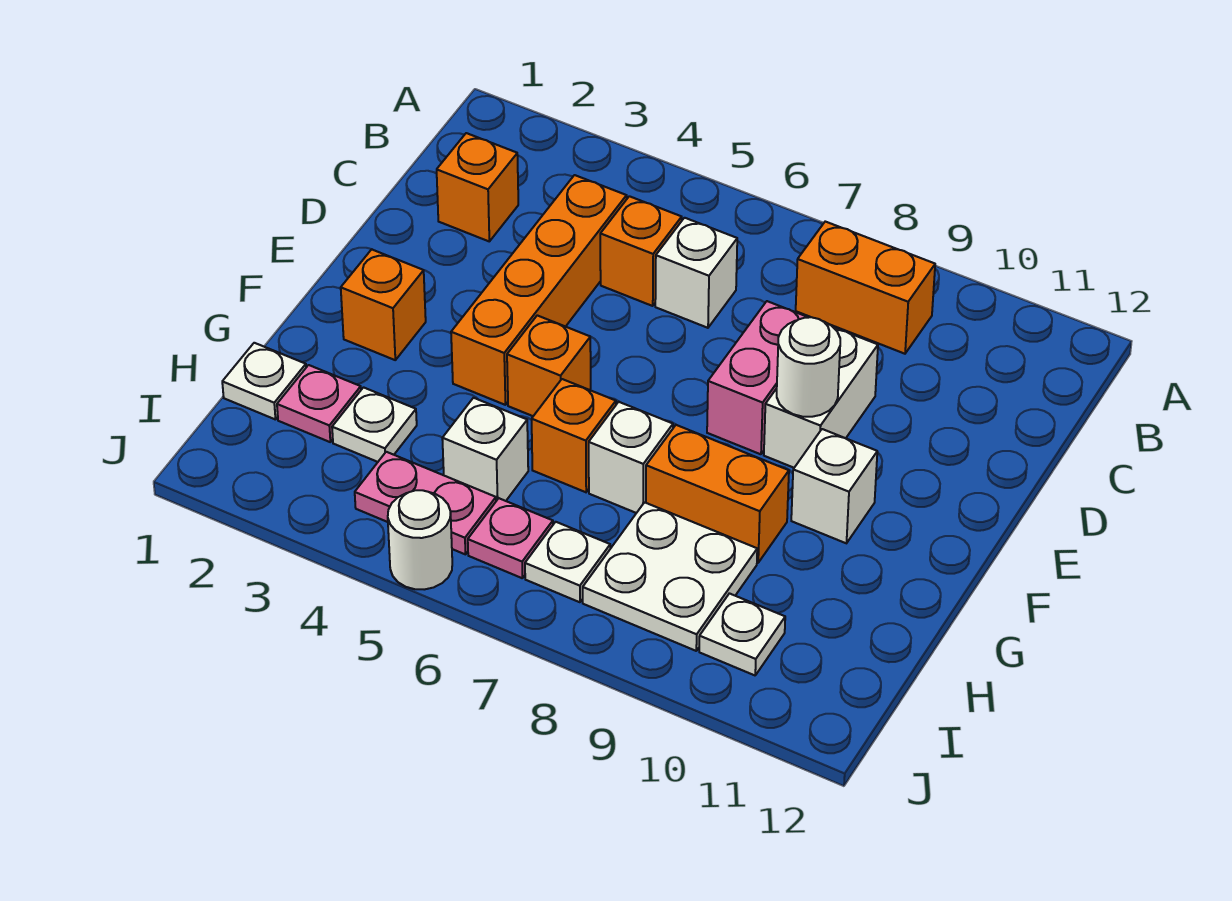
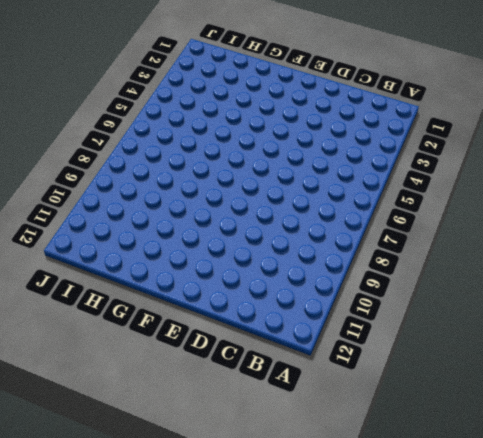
none -> orange 1x2 brick [796,222,935,354]
none -> orange 1x1 brick [437,133,518,241]
none -> orange 1x4 brick [451,175,627,405]

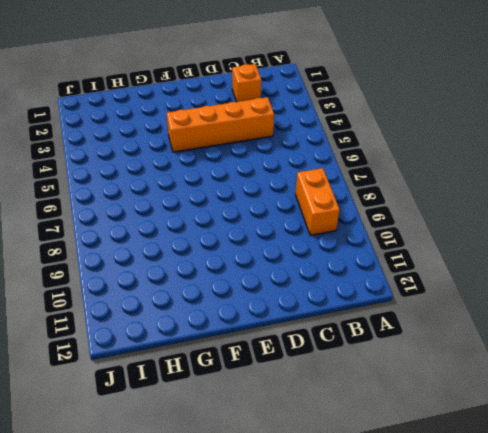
none -> orange 1x1 brick [600,196,682,306]
none -> white 1x1 brick [655,218,737,328]
none -> pink 1x2 brick [707,301,809,454]

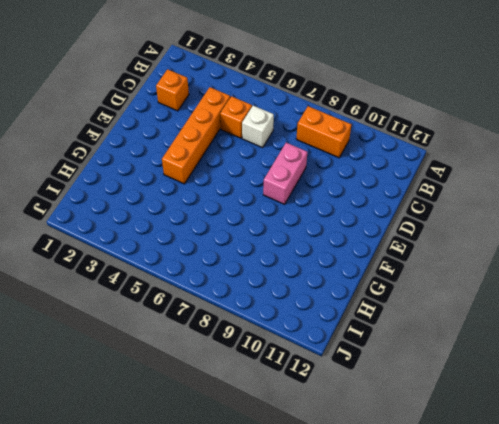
none -> white 1x2 brick [764,327,878,468]
none -> orange 1x1 brick [341,249,426,360]
none -> orange 1x1 brick [507,315,591,416]

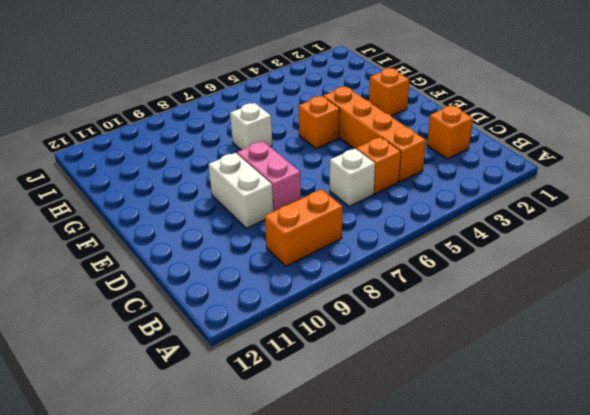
none -> white 1x1 brick [791,429,877,543]
none -> orange 1x1 brick [532,379,616,492]
none -> orange 1x2 brick [646,425,789,563]

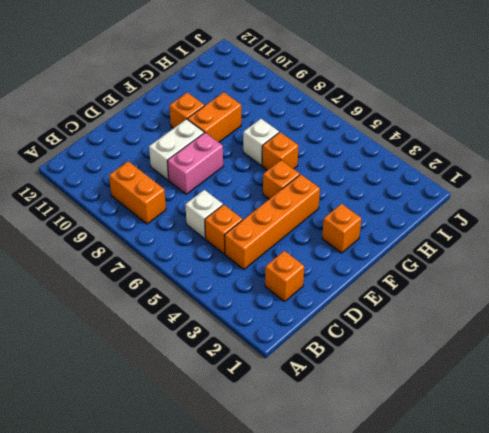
orange 1x2 brick [188,92,241,142] -> orange 1x2 brick turned to [646,425,789,563]
orange 1x1 brick [169,93,205,128] -> white 1x1 brick [791,429,877,543]
none -> white 1x1 plate [222,343,306,420]
none -> pink 1x1 plate [277,365,361,442]
none -> white 1x1 plate [332,387,417,462]

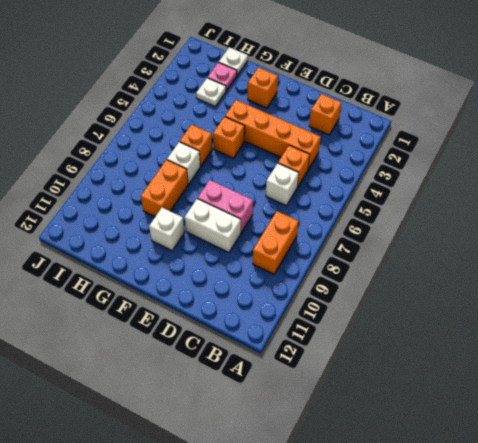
none -> white 1x1 brick [442,398,528,501]
none -> white 2x2 plate [583,502,757,651]
none -> pink 1x2 plate [355,452,496,554]

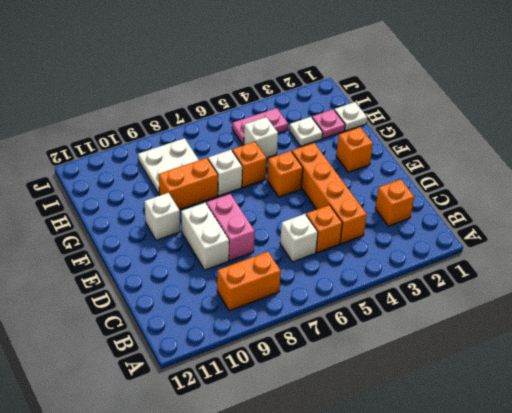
none -> pink 1x1 plate [468,498,553,578]
none -> white 1x1 plate [525,522,610,602]
none -> white 1x1 plate [699,593,785,675]

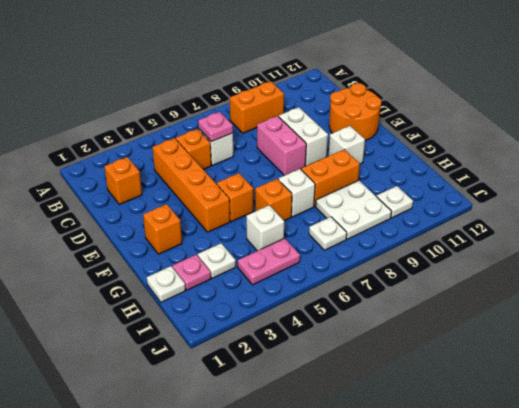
pink 1x1 plate [198,112,233,142] -> pink 1x1 plate moved to [468,498,553,578]
orange 2x2 round brick [329,83,381,140] -> none
none -> white 1x1 round brick [388,490,452,590]
none -> white 1x1 round brick [777,317,840,417]

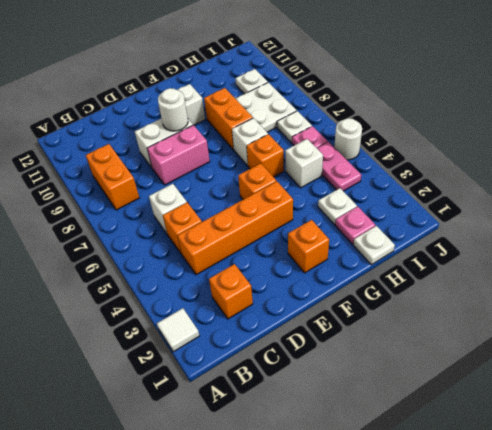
white 1x1 tile [157,308,199,352] -> none

